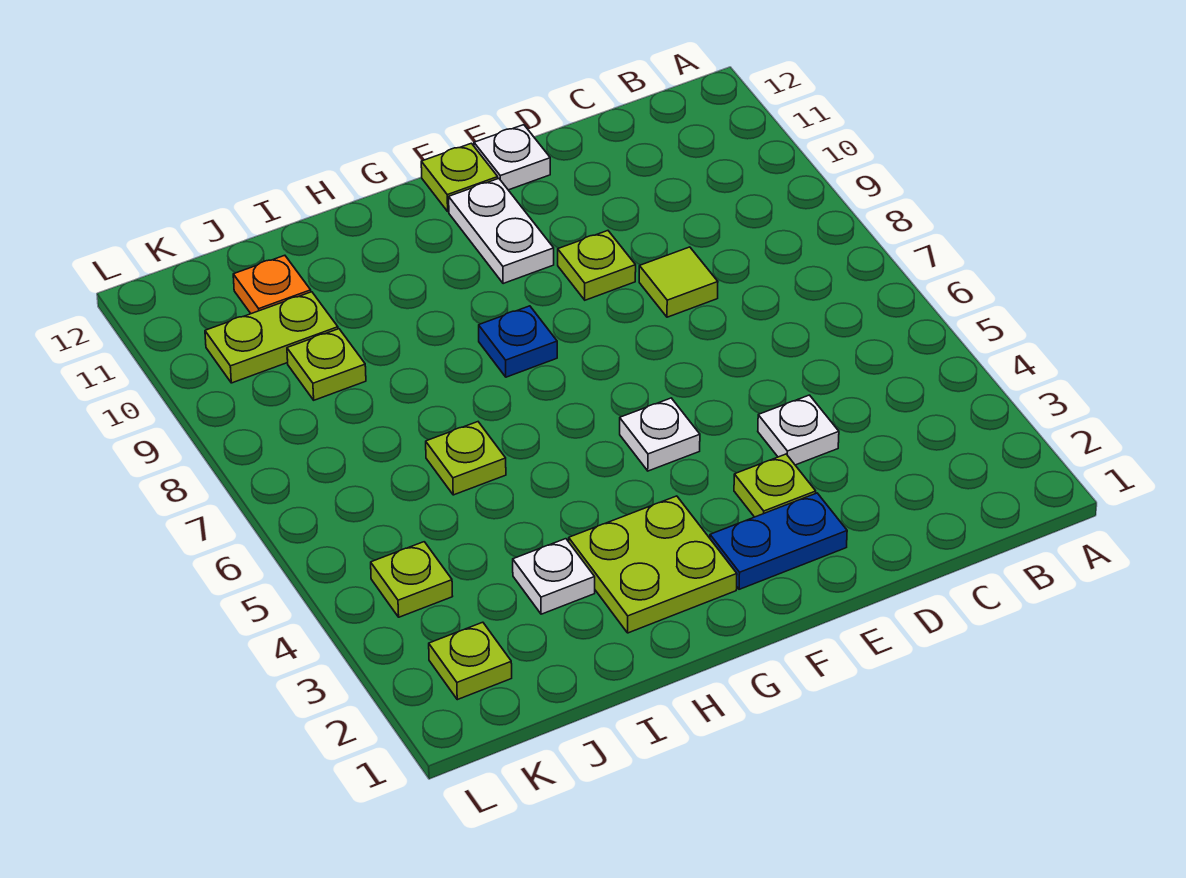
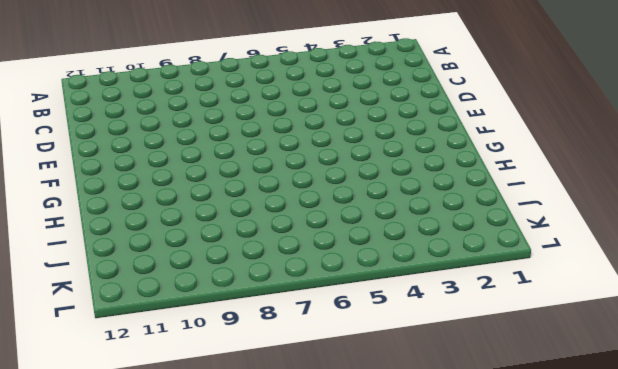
none -> white 1x1 plate [758,395,839,465]
none -> lime 1x1 tile [639,247,718,317]
none -> blue 1x2 plate [710,493,847,589]

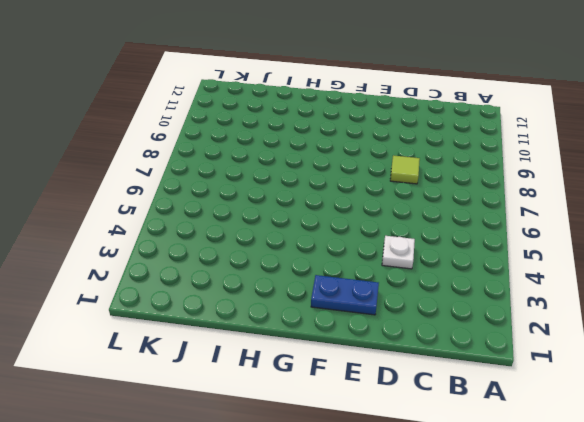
none -> lime 1x1 plate [734,454,816,517]
none -> lime 1x1 plate [558,231,636,300]
none -> white 1x1 plate [474,125,550,190]

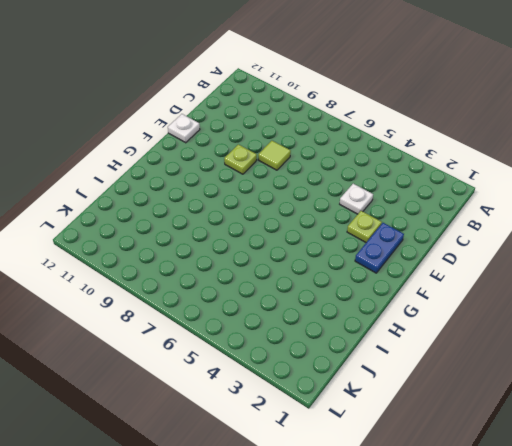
none -> white 1x1 plate [620,398,700,471]
none -> white 1x2 plate [449,179,554,284]
none -> lime 1x1 plate [421,143,498,212]

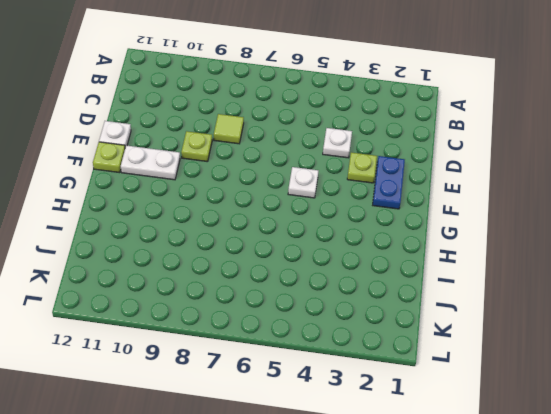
none -> lime 2x2 plate [569,496,737,633]
none -> blue 1x1 plate [479,306,557,377]
none -> white 1x1 plate [513,539,595,614]

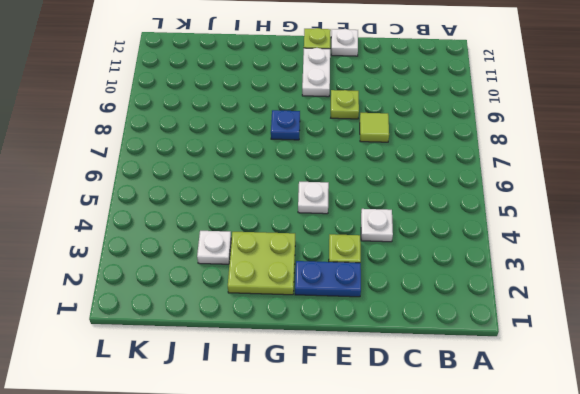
none -> lime 1x1 plate [426,422,506,495]
none -> lime 1x1 plate [287,329,366,400]
none -> lime 1x2 plate [205,292,338,383]

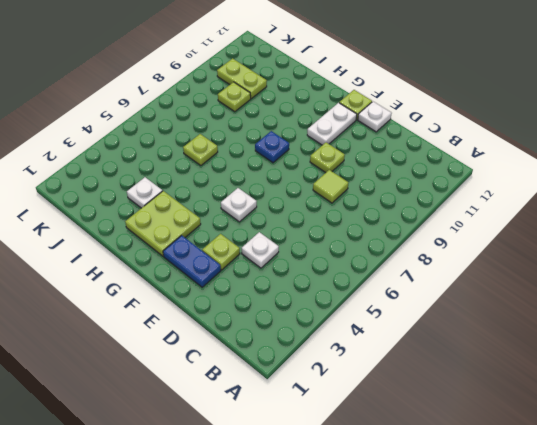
none -> orange 1x1 plate [233,255,311,314]
none -> lime 1x1 plate [429,622,512,700]
none -> lime 1x1 plate [371,542,453,617]

